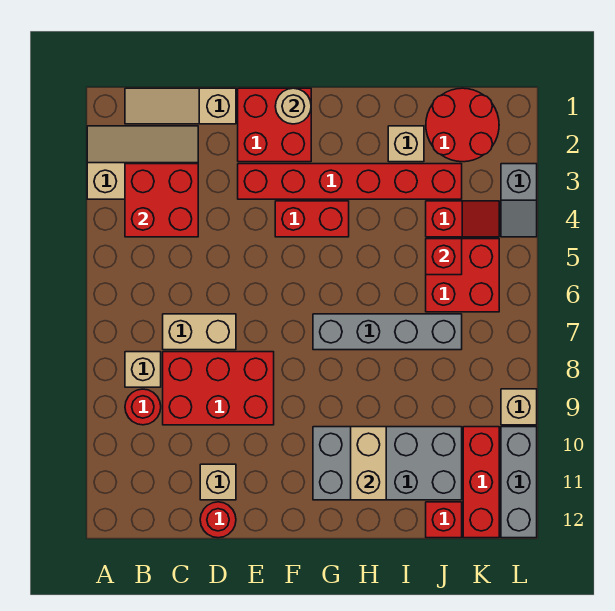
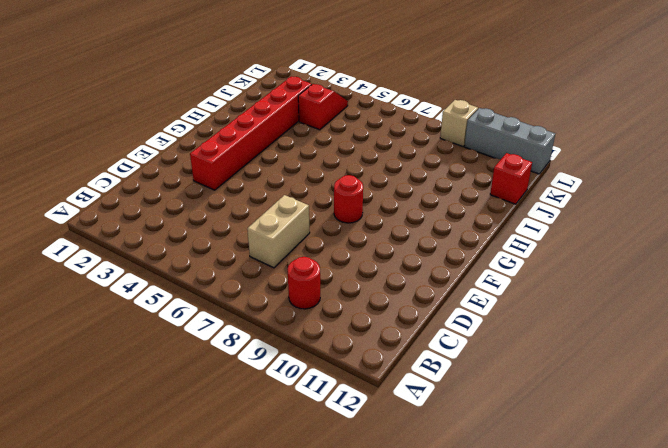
red 1x1 round brick [334,175,363,223] -> red 1x1 round brick moved to [200,502,236,538]
none -> tan 2x3 slope [87,126,198,199]
none -> tan 1x3 slope [125,88,236,124]
none -> tan 1x1 brick [125,352,161,387]

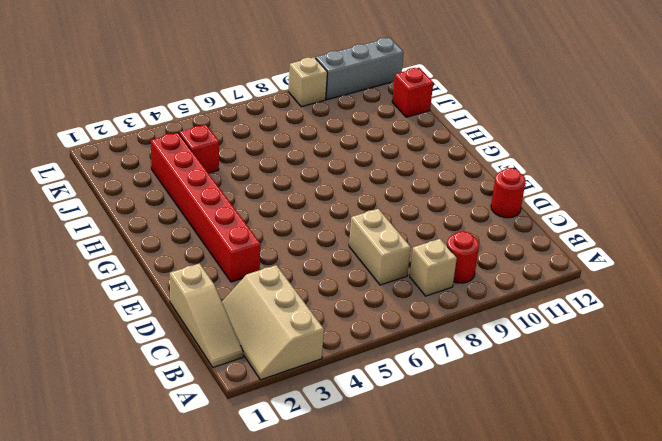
none -> red 2x3 brick [163,352,274,425]
none -> tan 1x1 brick [200,464,236,500]
none -> red 2x2 brick [238,88,311,162]

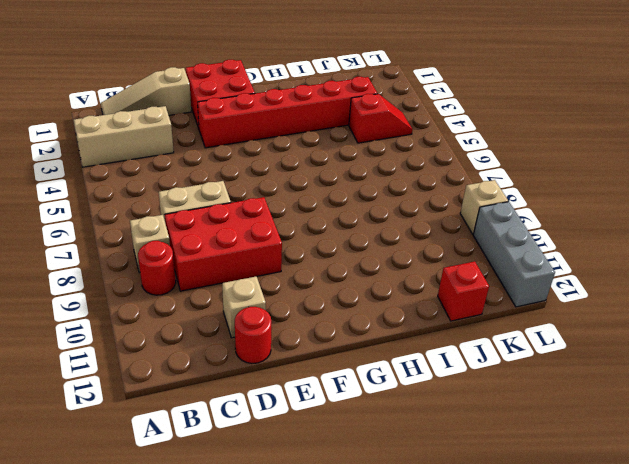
none -> red 1x2 brick [275,201,349,237]
none -> grey 1x4 brick [313,314,462,350]
none -> grey 2x4 brick [313,427,462,500]

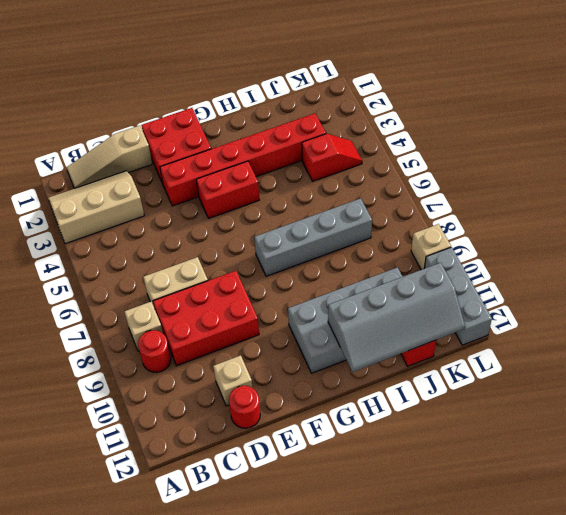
grey 2x4 slope [328,263,465,372] -> tan 1x2 brick [351,427,386,500]
none -> tan 1x1 brick [388,126,424,162]
none -> red 2x2 round brick [426,88,499,162]
none -> red 2x2 brick [426,239,499,312]

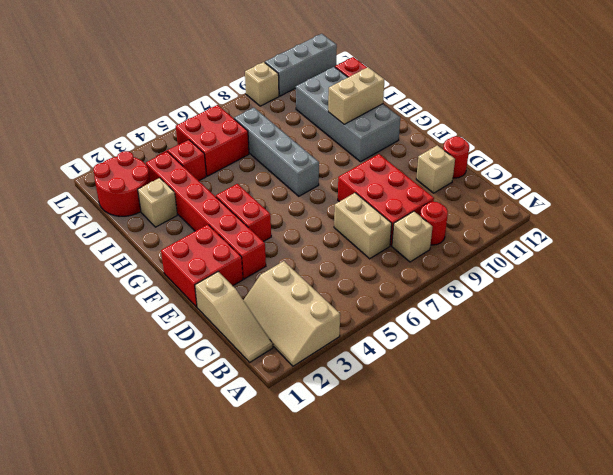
none -> red 1x3 brick [463,427,499,538]
none -> grey 1x2 slope [501,164,537,237]
none -> red 2x2 brick [125,164,198,237]

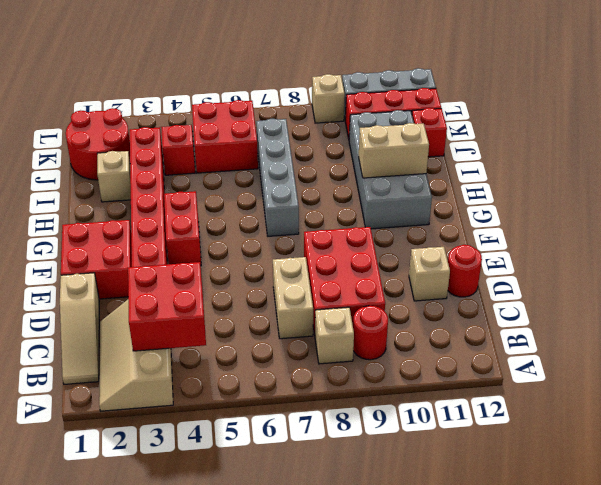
none -> grey 1x2 slope [501,164,537,237]
none -> tan 1x1 round brick [275,88,311,124]
none -> red 1x1 brick [426,239,462,275]

